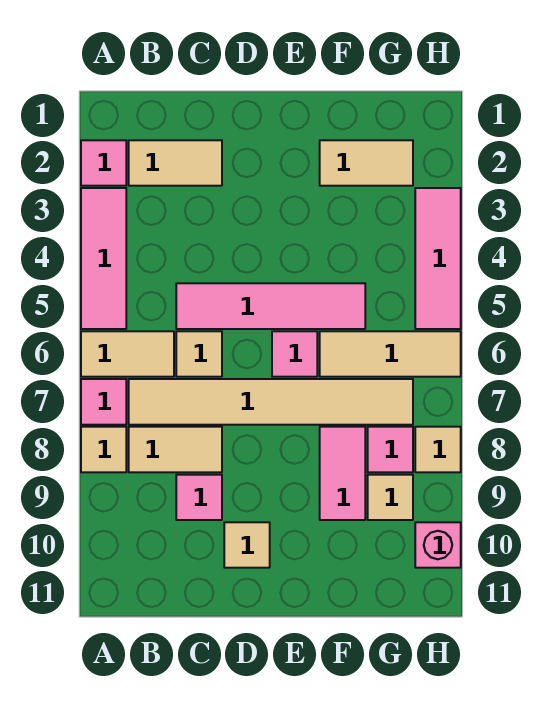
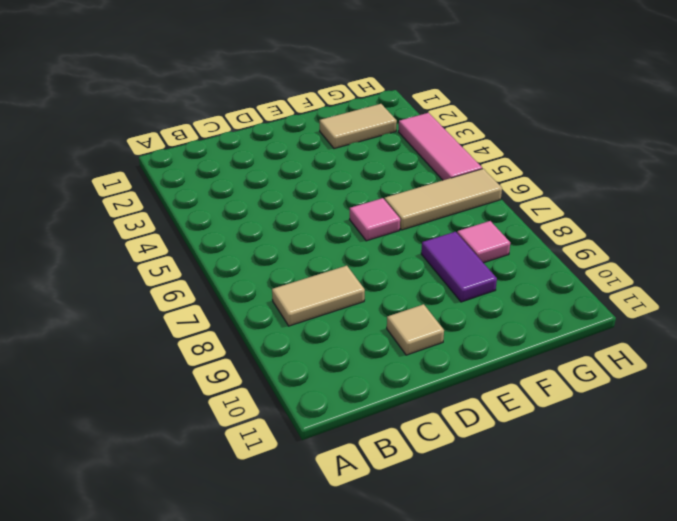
purple 1x2 tile [421,232,497,302] -> pink 1x2 tile [320,427,365,520]
none -> pink 1x1 tile [81,140,126,186]
none -> pink 1x3 tile [81,188,126,329]
none -> tan 1x2 tile [81,331,174,377]

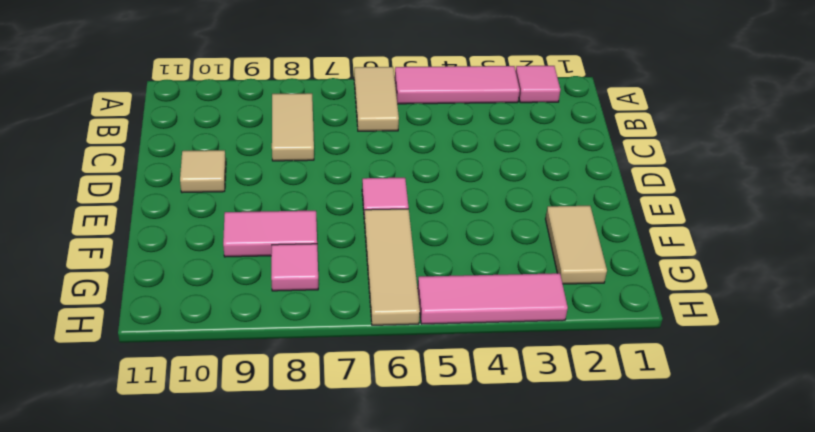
none -> pink 1x1 tile [81,379,126,425]
none -> tan 1x1 tile [81,427,126,472]
none -> tan 1x2 tile [129,140,222,186]

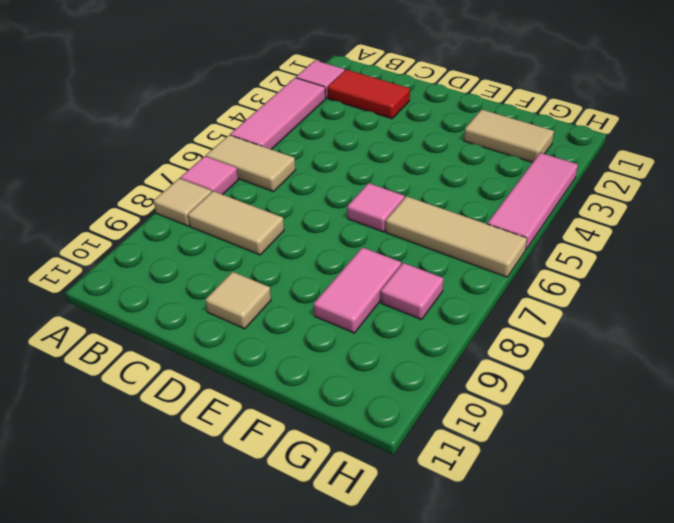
red 1x2 tile [328,70,410,119] -> tan 1x2 tile [129,140,222,186]
none -> tan 1x6 tile [129,379,413,425]
none -> pink 1x4 tile [176,283,365,329]
none -> tan 1x1 tile [176,331,222,377]

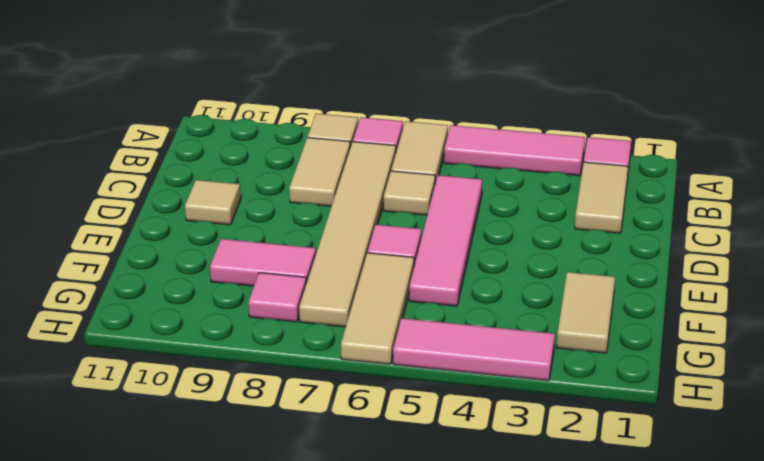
none -> pink 1x1 tile [176,475,222,520]
none -> tan 1x1 tile [368,475,413,520]
none -> tan 1x1 tile [415,427,461,472]

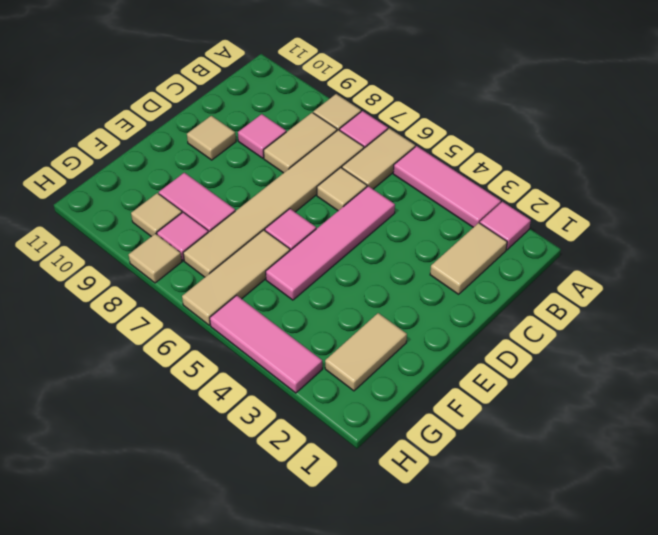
none -> pink 1x1 brick [415,522,461,568]

